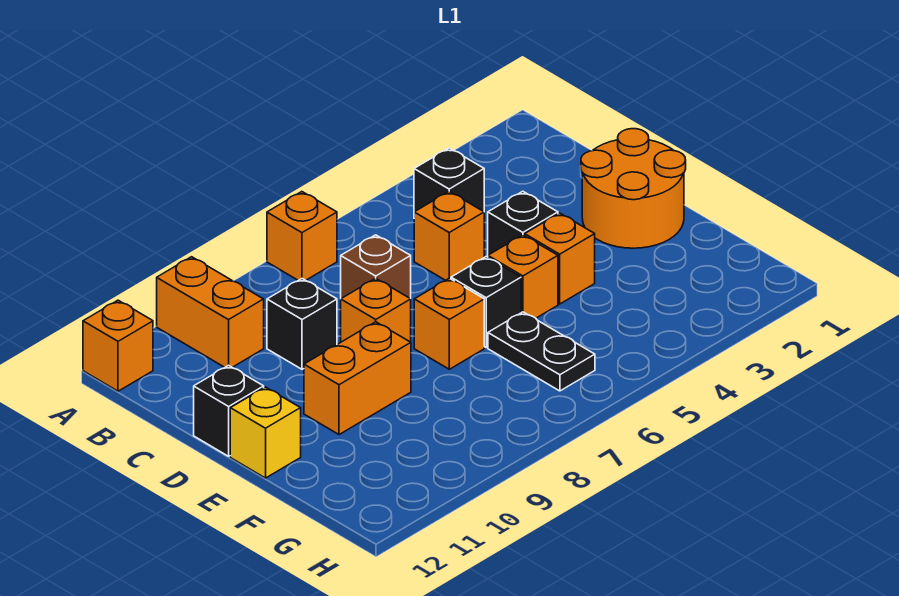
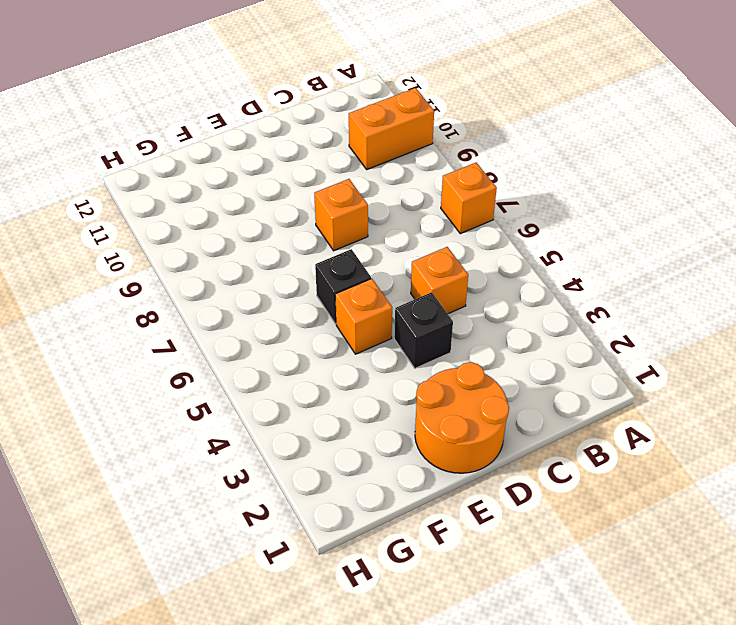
none -> orange 1x1 brick [83,300,153,391]
none -> black 1x1 brick [414,148,484,212]
none -> brown 1x1 brick [341,235,411,299]

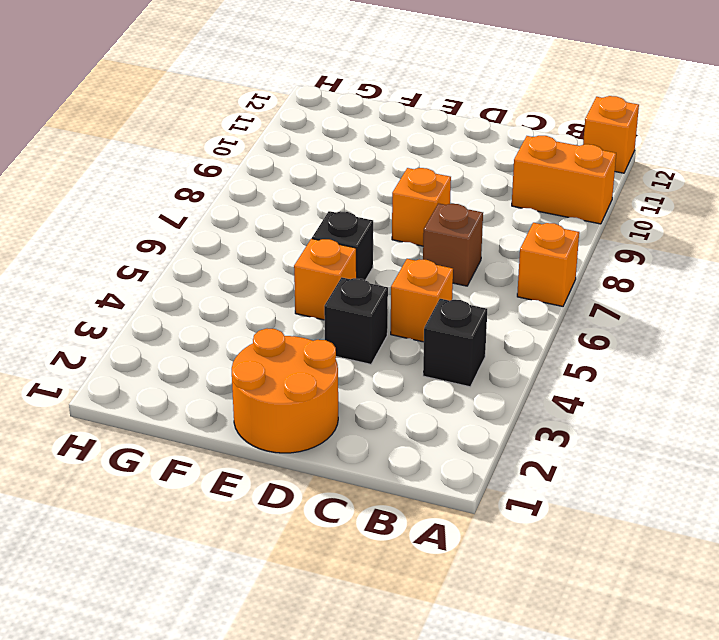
none -> black 1x1 brick [267,279,337,369]
none -> black 1x1 brick [194,365,264,456]
none -> orange 1x1 brick [525,213,595,304]

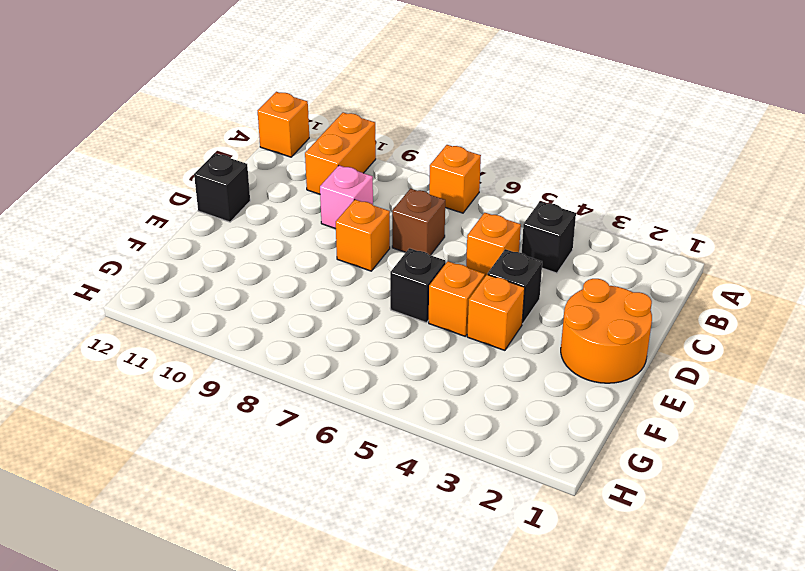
pink 1x1 brick [320,165,373,229] -> black 1x1 brick [267,279,337,369]
none -> orange 1x1 brick [414,278,484,369]
none -> orange 1x2 brick [304,322,411,435]
none -> yellow 1x1 brick [230,387,301,478]

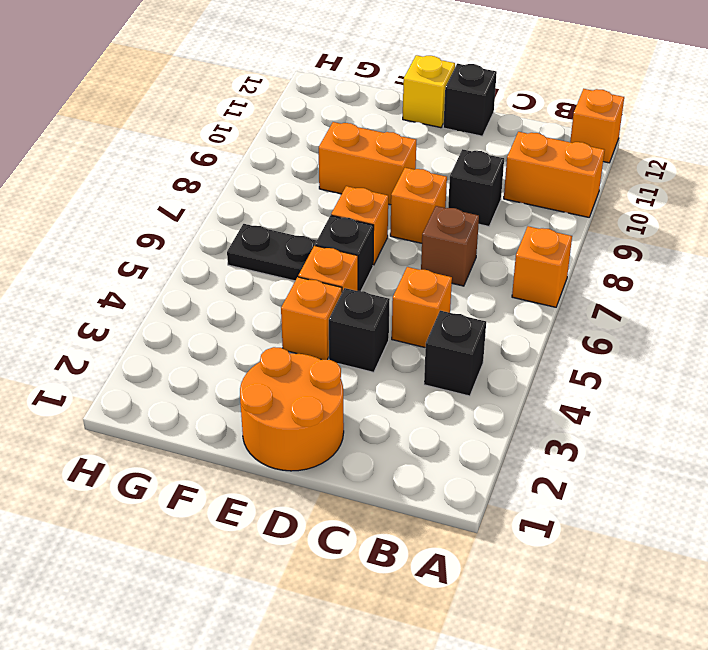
orange 1x2 brick [319,122,416,205] -> orange 1x2 brick turned to [304,322,411,435]

